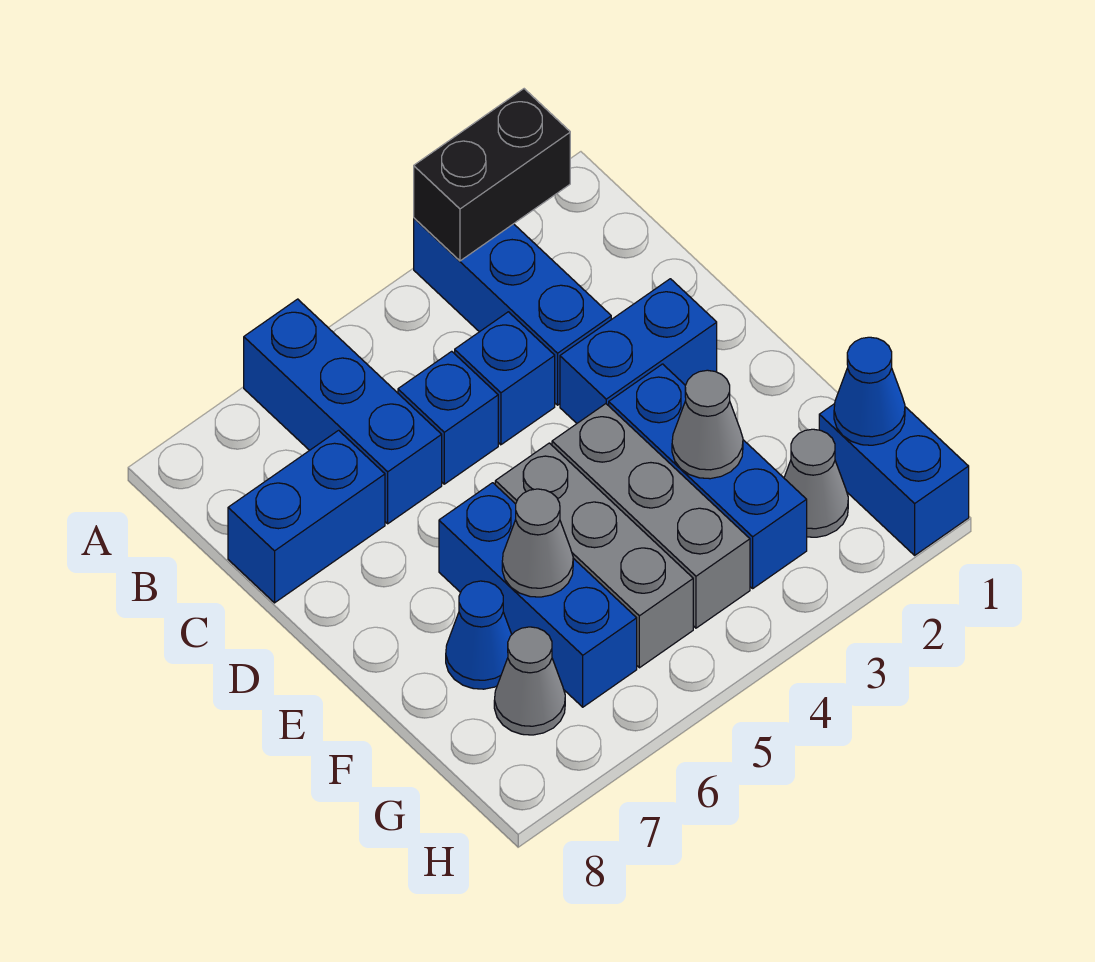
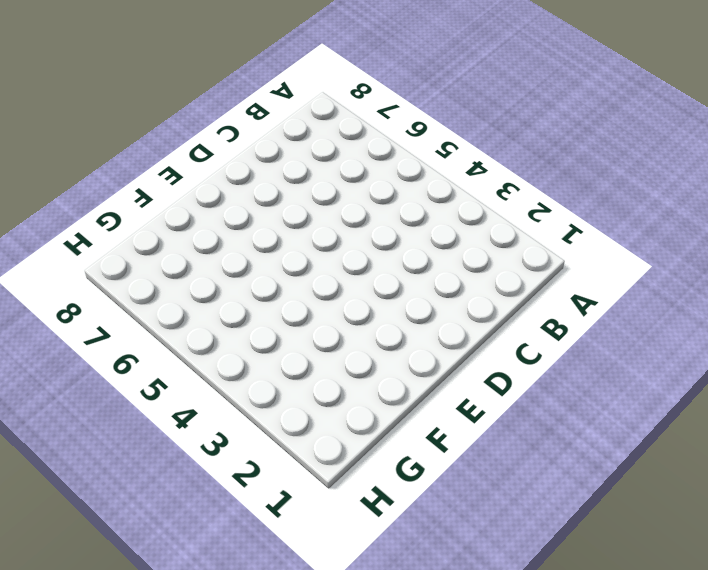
none -> blue 1x3 brick [414,218,611,405]
none -> blue 1x3 brick [244,299,442,524]
none -> blue 1x1 brick [455,312,555,445]

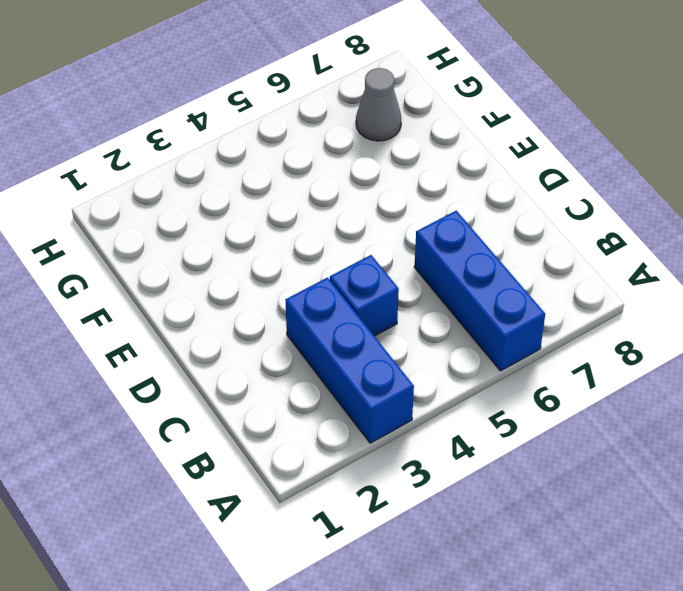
none -> blue 1x1 brick [398,351,498,484]
none -> blue 1x2 brick [228,430,385,603]
none -> blue 1x2 brick [560,279,717,423]

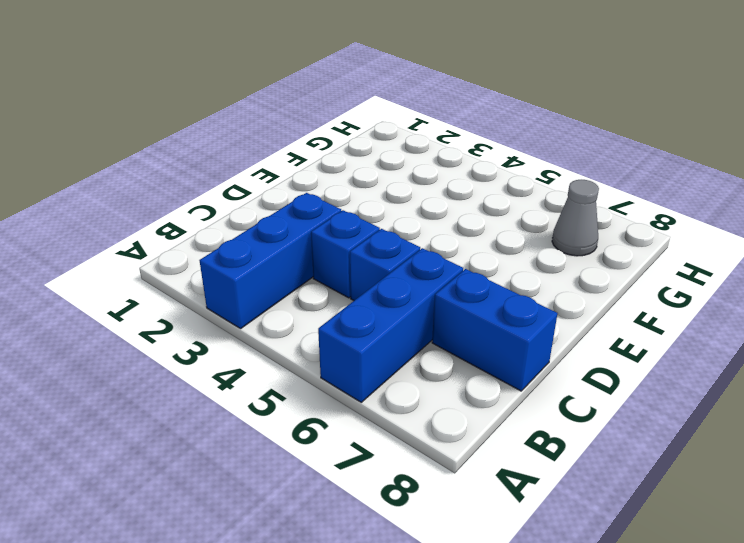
none -> blue 1x2 brick [560,279,717,423]
none -> blue 1x3 brick [609,364,807,588]
none -> grey 1x3 brick [552,404,750,628]

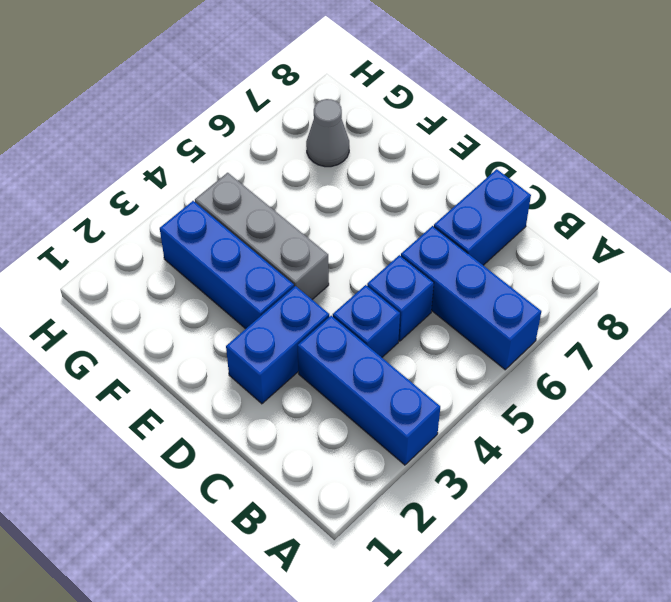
none -> grey 1x3 brick [495,443,693,668]
none -> blue 1x3 brick [439,483,637,707]
none -> blue 1x1 cone [446,581,512,689]

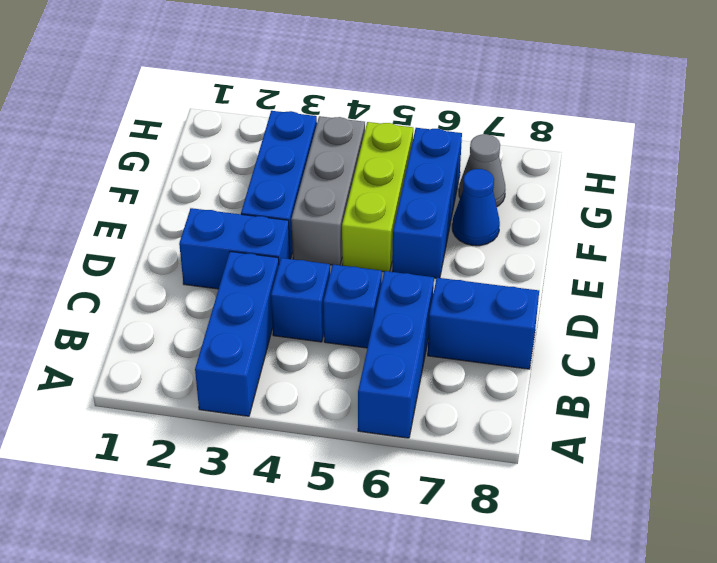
lime 1x3 brick [342,122,413,272] -> grey 1x3 brick [495,443,693,668]
none -> blue 1x2 brick [819,404,969,555]
none -> grey 1x1 cone [784,429,848,537]
none -> black 1x2 brick [414,89,570,261]

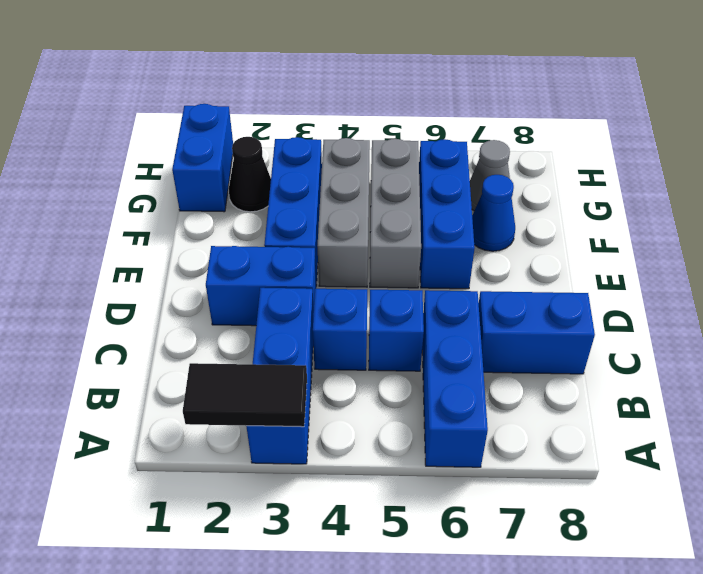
black 1x2 tile [183,363,307,427] -> black 1x2 brick [414,89,570,261]
black 1x1 cone [229,137,271,212] -> grey 1x1 cone [784,429,848,537]
none -> grey 1x1 cone [672,370,743,479]
none -> grey 1x1 cone [502,489,573,597]
none -> blue 1x1 cone [834,337,905,445]

